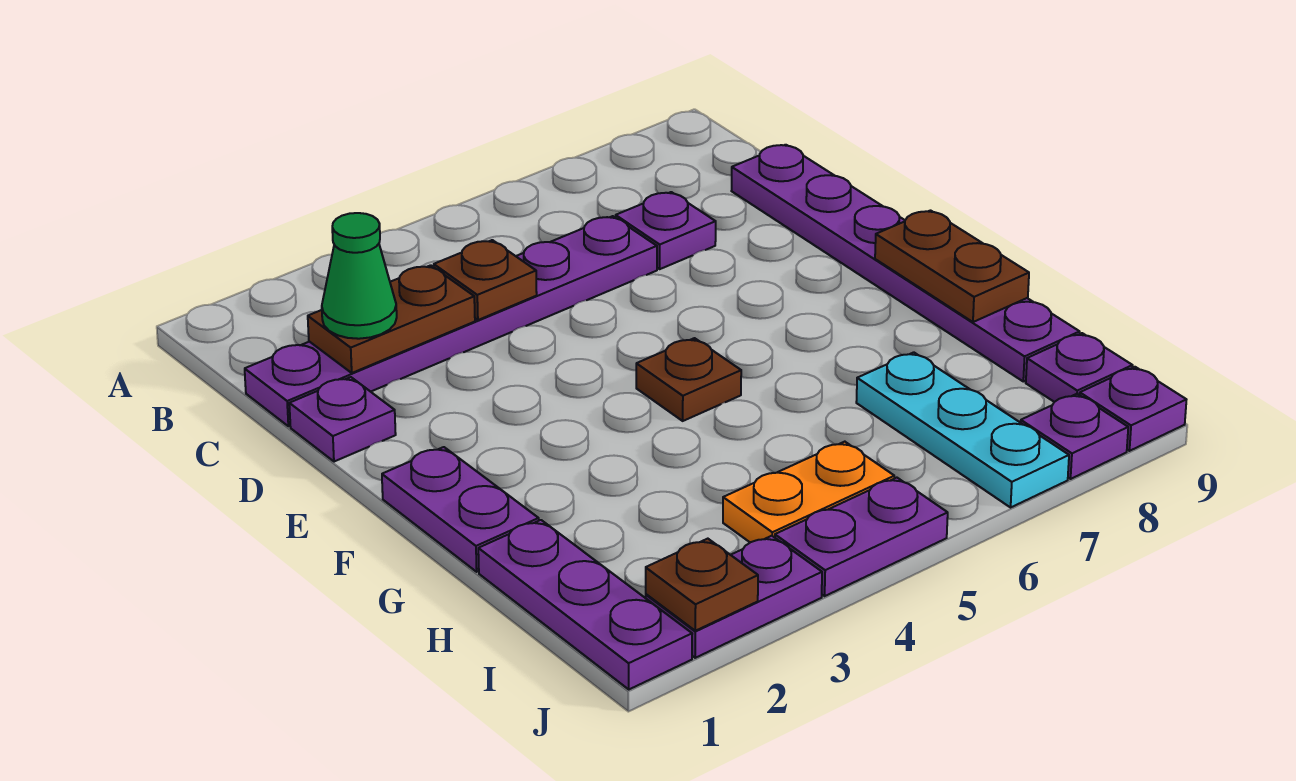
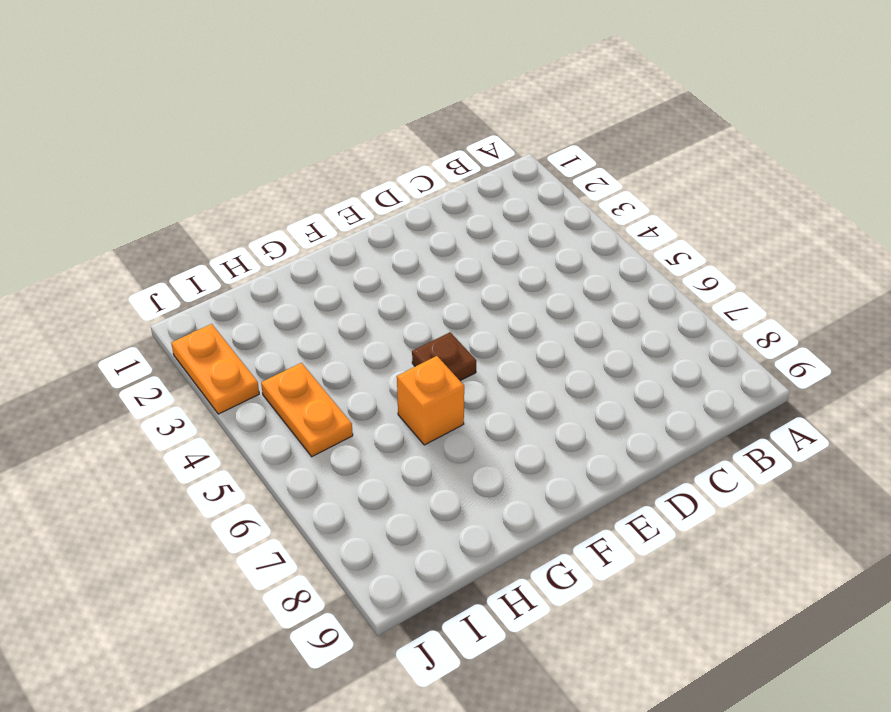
orange 1x1 brick [397,356,464,445] -> none
orange 1x2 plate [171,324,259,414] -> purple 1x2 plate [646,536,822,658]
none -> purple 1x6 plate [245,216,657,426]
none -> purple 1x1 plate [616,192,716,269]
none -> purple 1x6 plate [732,145,1080,381]

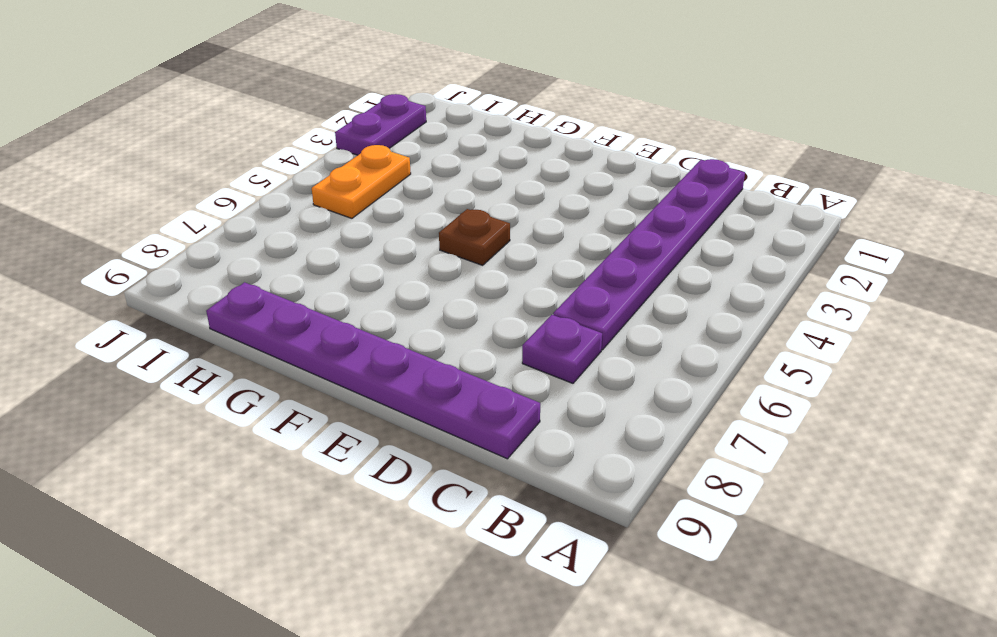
none -> purple 1x1 plate [289,377,396,462]
none -> purple 1x2 plate [382,447,539,572]
none -> purple 1x3 plate [478,520,692,689]

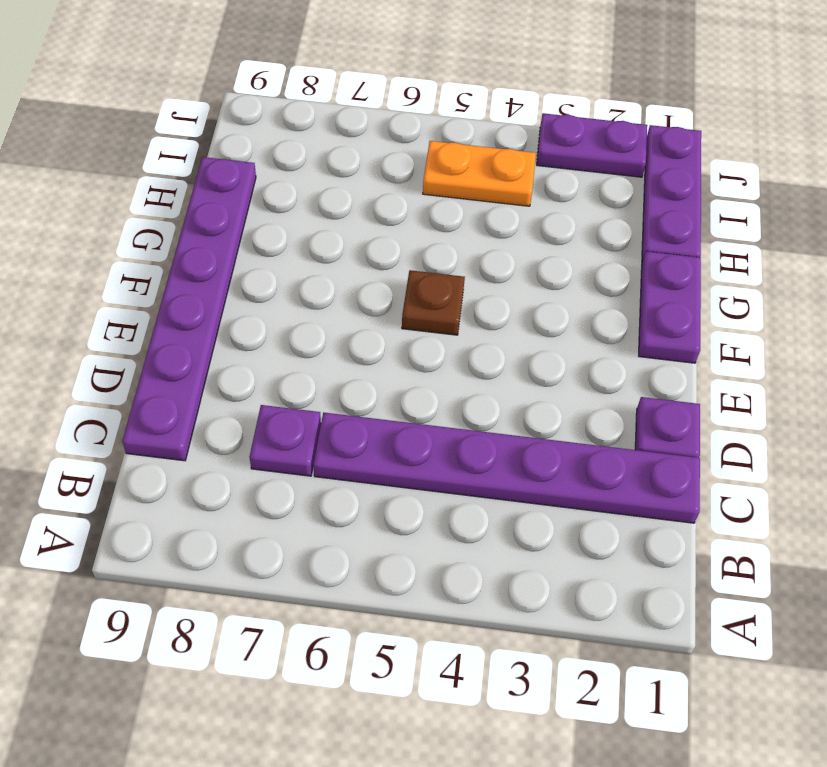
none -> cyan 1x3 plate [856,352,1069,507]
none -> purple 1x1 plate [1026,333,1133,402]
none -> purple 1x2 plate [775,478,948,596]

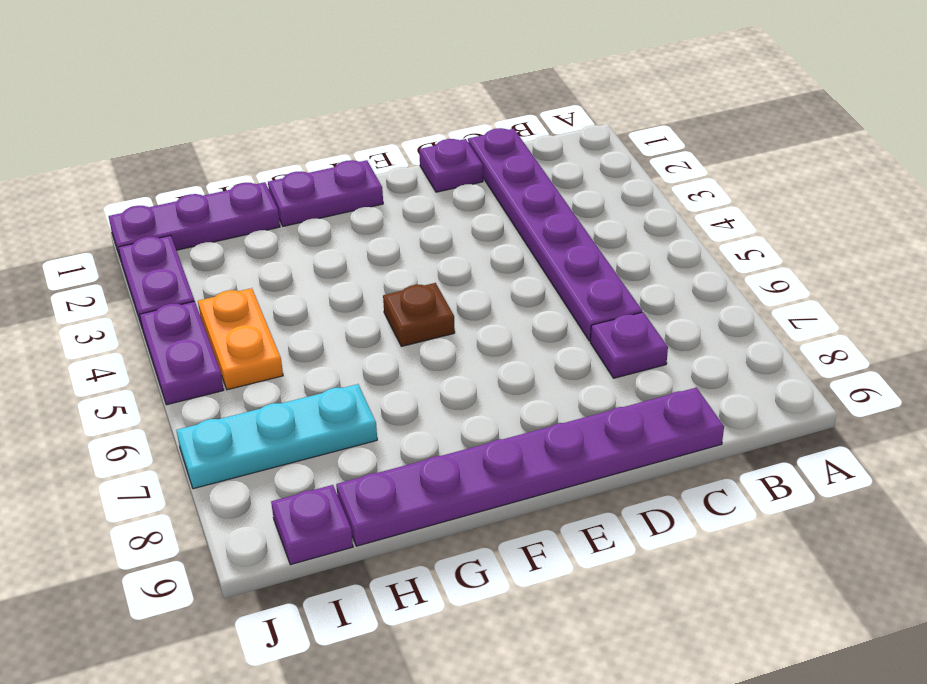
none -> purple 1x1 plate [1021,394,1128,479]
none -> purple 1x1 plate [1080,367,1186,451]
none -> brown 1x2 plate [308,265,475,373]

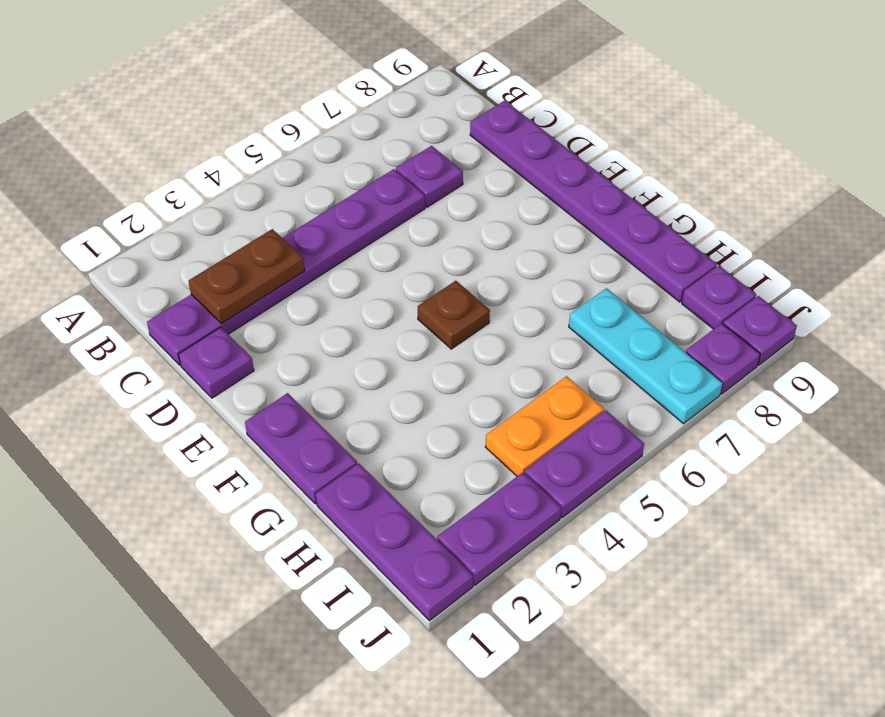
none -> brown 1x1 plate [434,240,537,320]
none -> brown 1x2 plate [875,211,1029,322]
none -> brown 1x1 plate [646,539,758,631]

